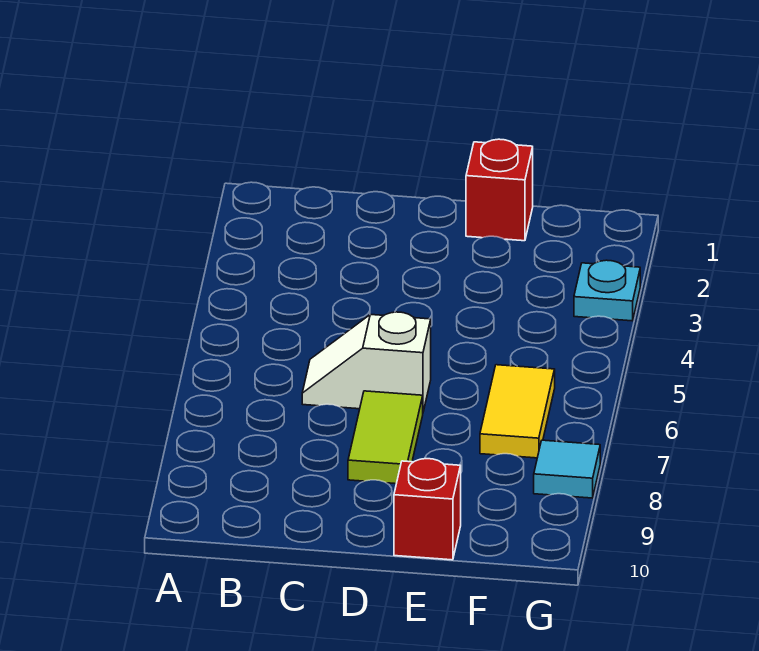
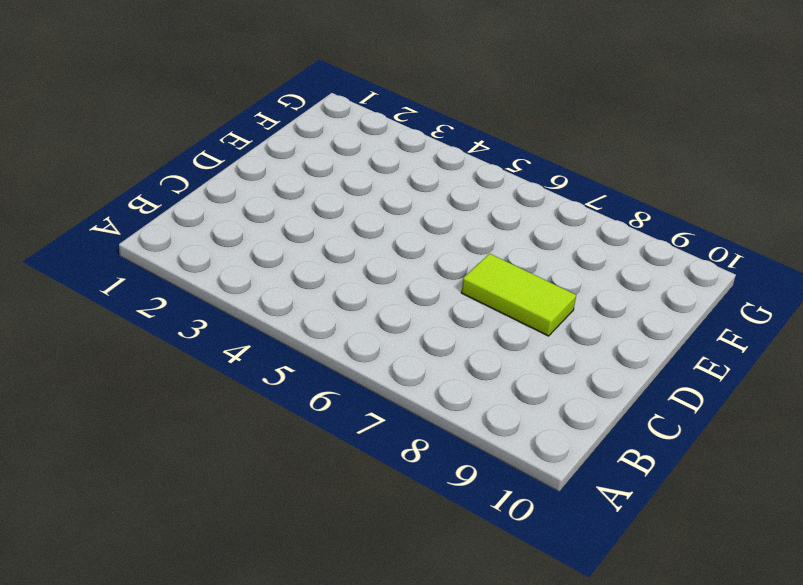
none -> white 1x2 slope [302,312,431,412]
none -> red 1x1 brick [466,139,533,241]

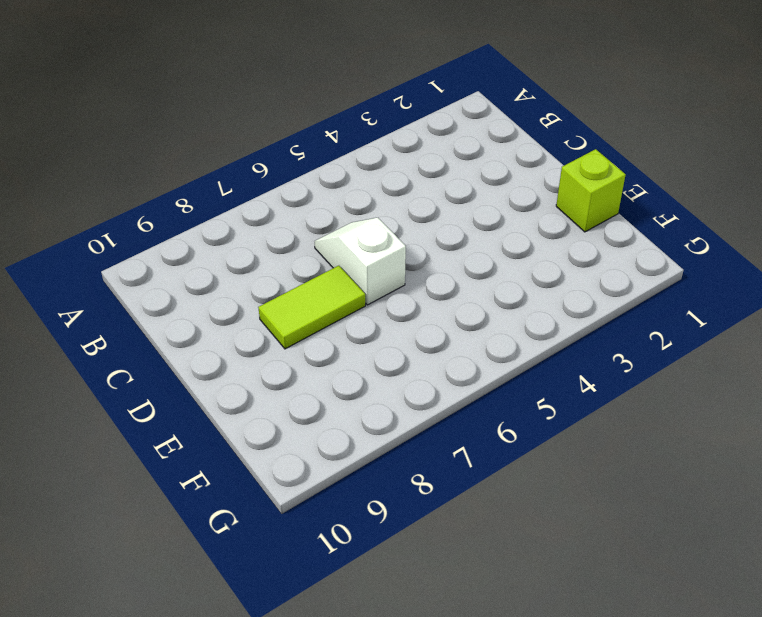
lime 1x1 brick [556,149,626,232] -> red 1x1 brick [466,139,533,241]
none -> red 1x1 brick [394,459,461,560]
none -> yellow 1x2 tile [480,365,555,458]

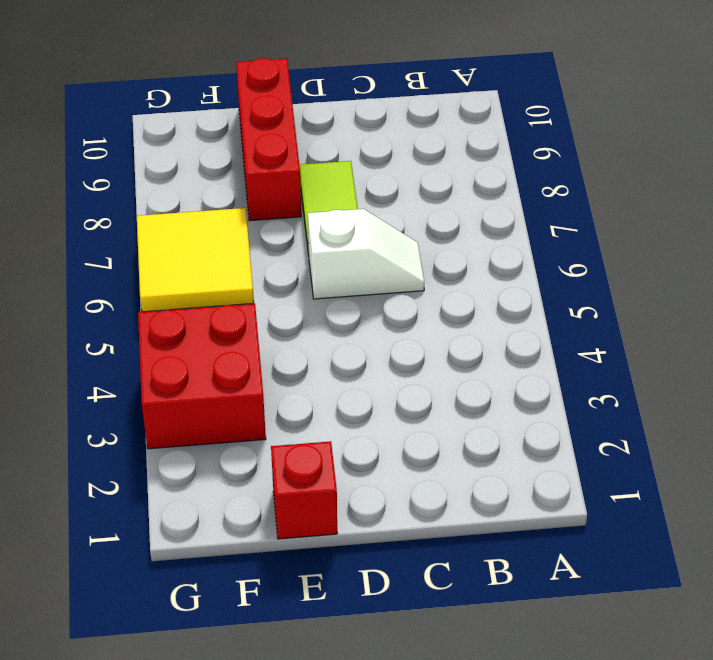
red 1x3 brick [236,58,301,221] -> red 1x1 brick [394,459,461,560]
red 2x2 brick [138,304,266,449] -> cyan 1x1 plate [574,260,640,321]
yellow 2x2 tile [137,208,254,312] -> yellow 1x2 tile [480,365,555,458]
none -> cyan 1x1 tile [534,440,600,498]

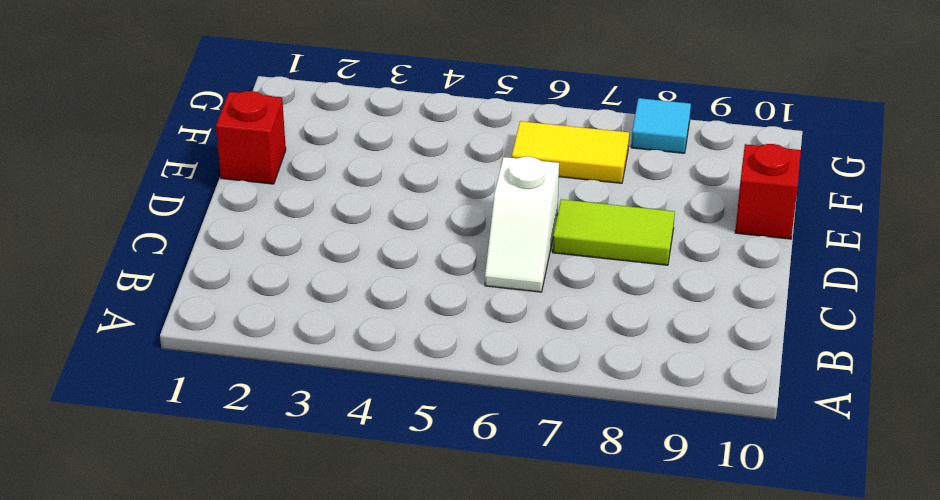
none -> cyan 1x1 plate [574,260,640,321]

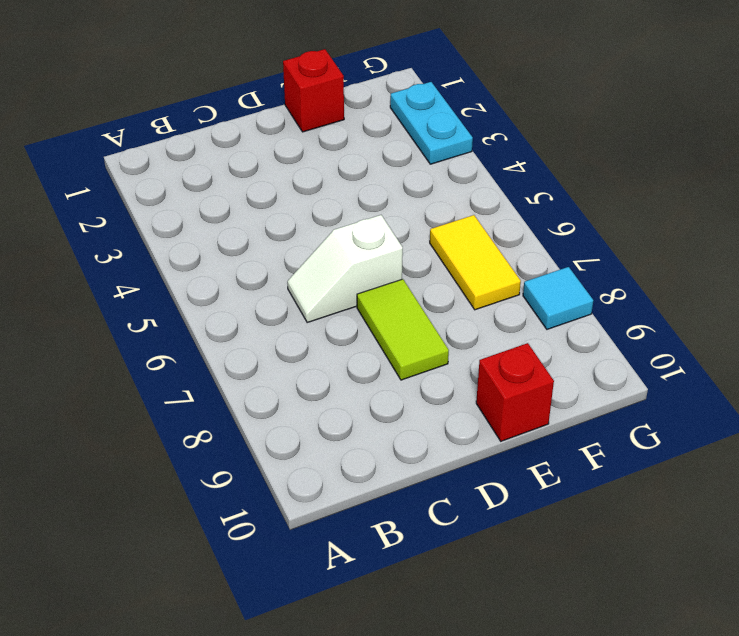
cyan 1x2 plate [390,82,473,164] -> cyan 1x1 plate [574,260,640,321]

